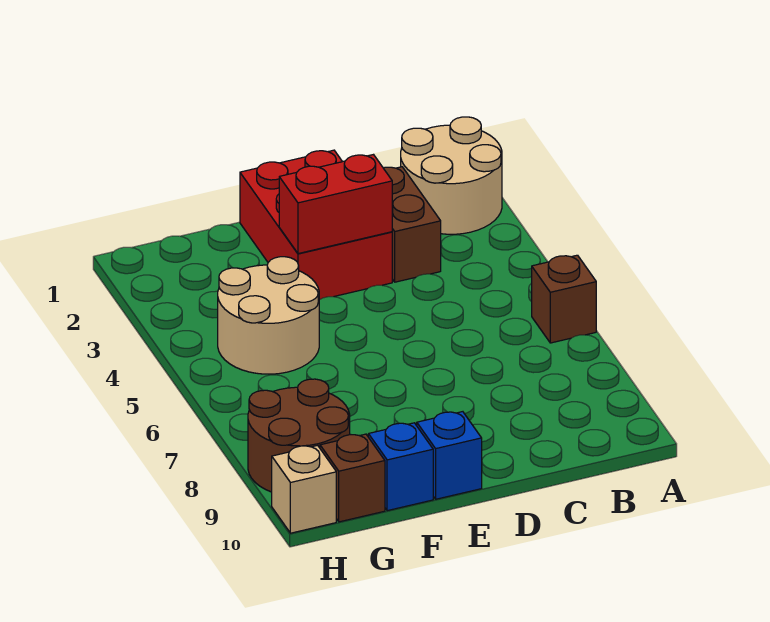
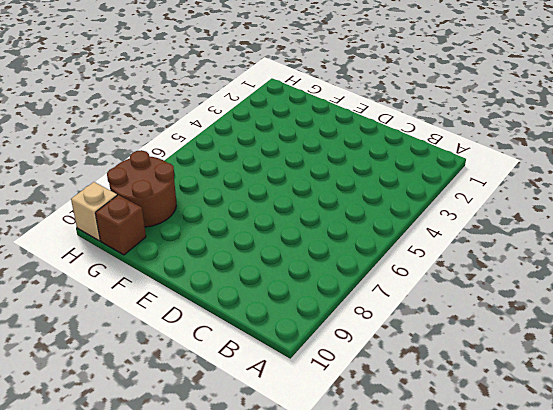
none -> tan 2x2 round brick [401,117,502,234]
none -> brown 1x1 brick [532,255,596,343]

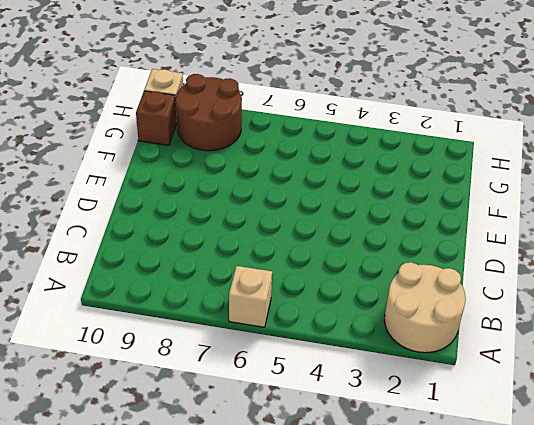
tan 1x1 brick [229,266,272,327] -> brown 1x1 brick [532,255,596,343]
none -> brown 1x2 brick [384,167,441,282]
none -> red 2x3 brick [240,150,392,300]

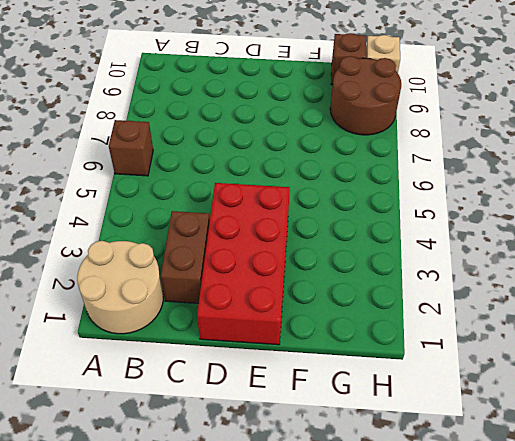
red 2x4 brick [197,183,290,345] -> red 2x3 brick [240,150,392,300]
none -> blue 1x1 brick [417,412,482,499]
none -> tan 2x2 round brick [218,257,319,374]

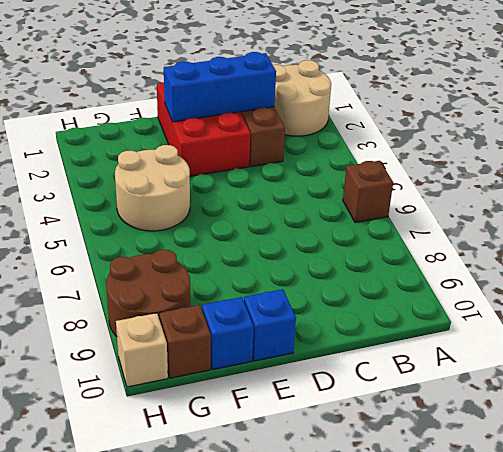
blue 1x3 brick [164,52,276,122] -> none
none -> red 1x2 brick [279,155,392,254]

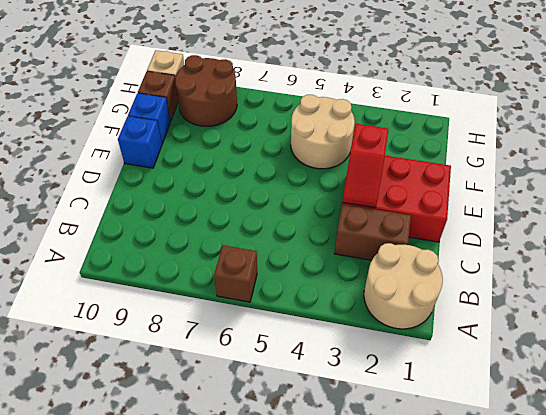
red 1x2 slope [342,124,389,208] -> red 1x2 brick [279,155,392,254]

